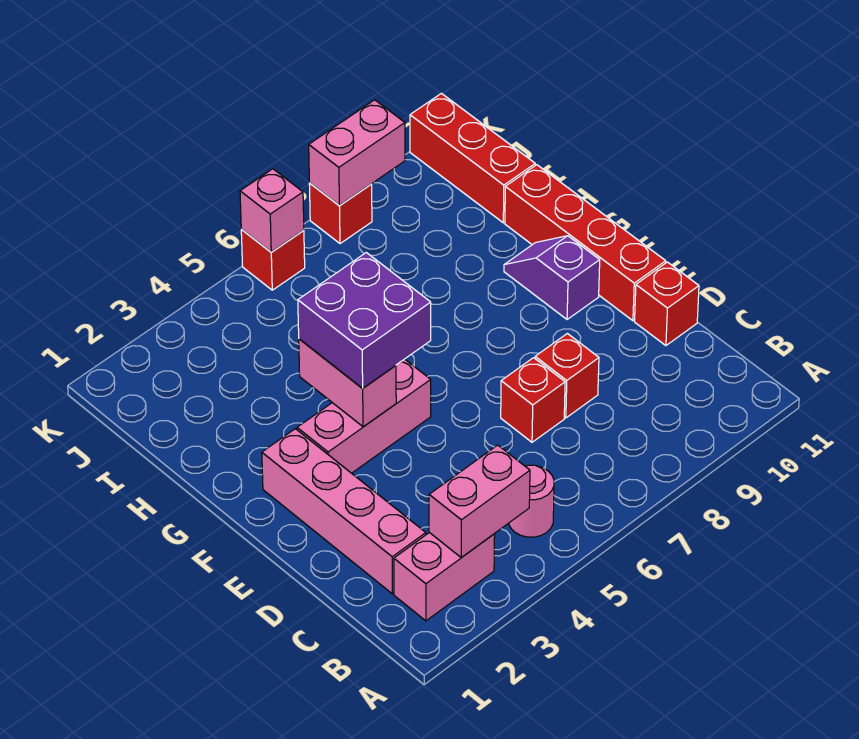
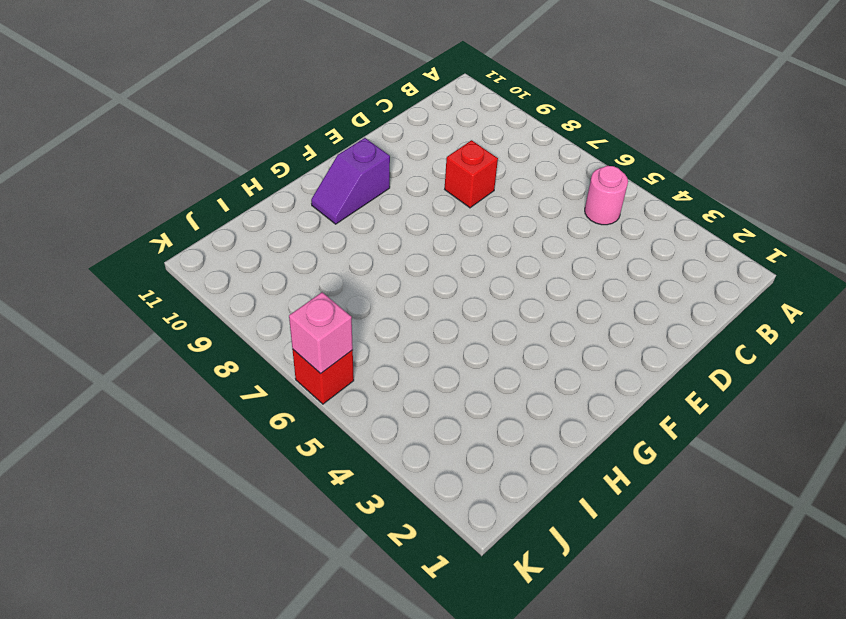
none -> pink 1x2 brick [394,533,495,621]
none -> pink 1x4 brick [262,429,426,594]
none -> red 1x1 brick [501,358,565,442]

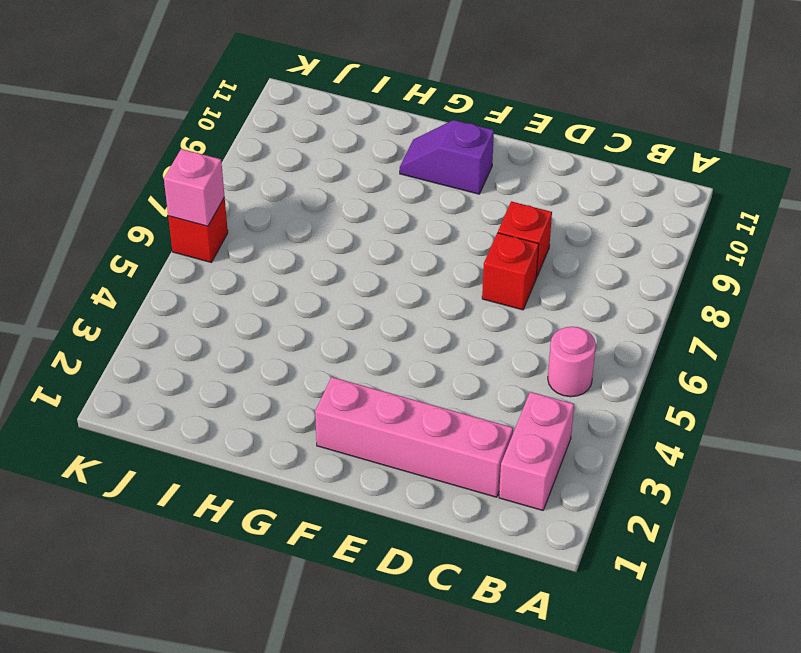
none -> red 1x1 brick [635,262,699,346]
none -> red 1x4 brick [505,165,666,321]
none -> pink 1x3 brick [297,359,431,473]

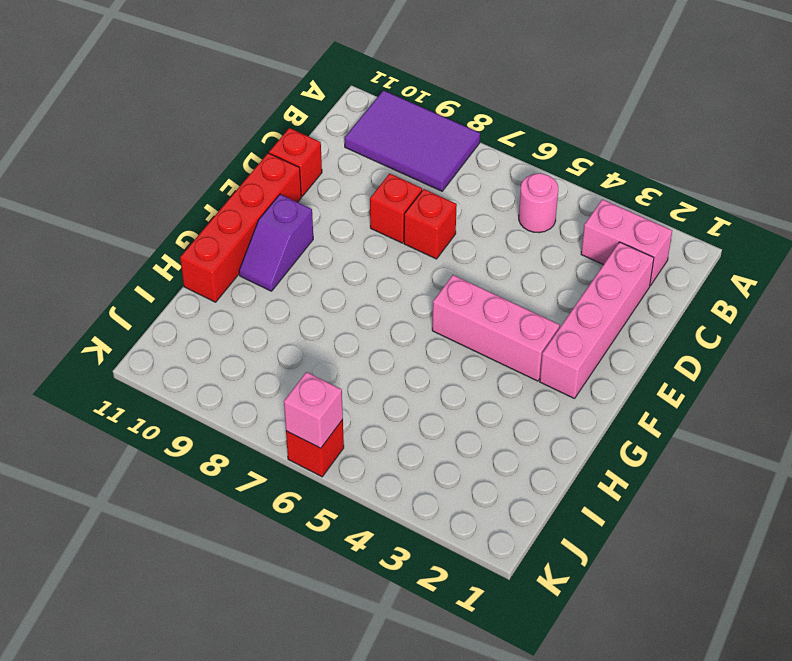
purple 2x3 tile [345,90,480,191] -> none
none -> red 1x3 brick [410,93,535,223]
none -> red 1x1 brick [309,183,372,244]
none -> pink 1x2 brick [429,445,530,558]

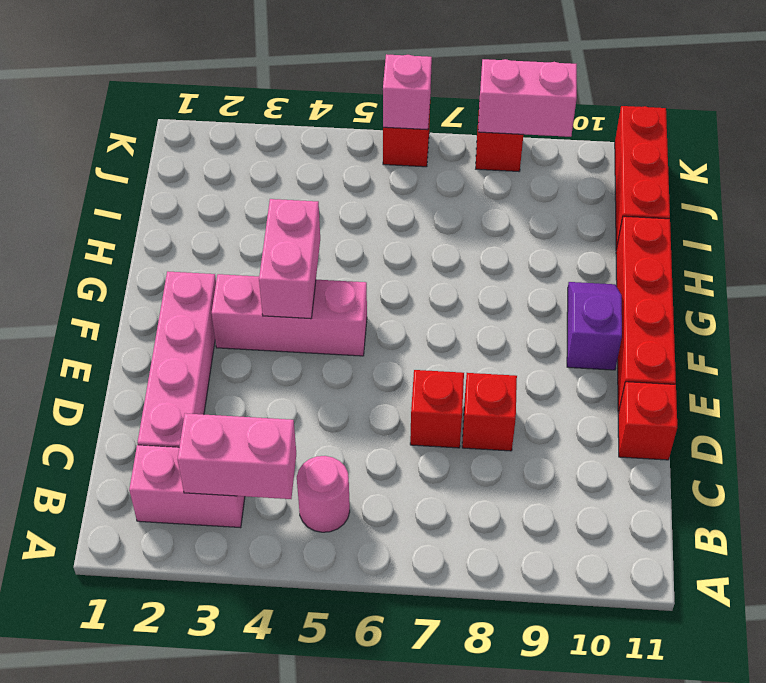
none -> purple 2x2 brick [298,253,431,388]

